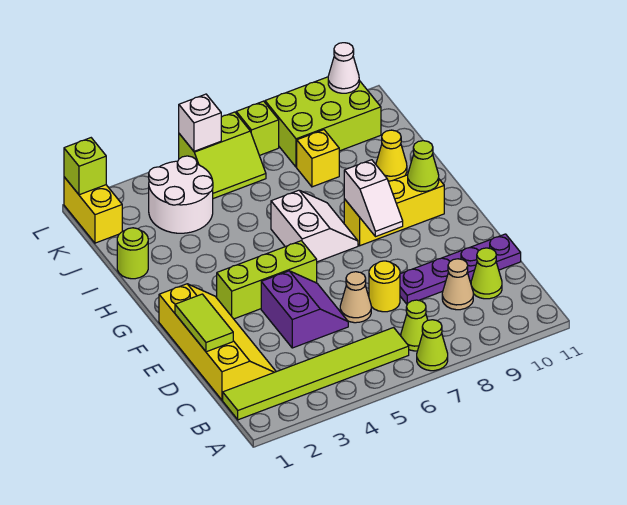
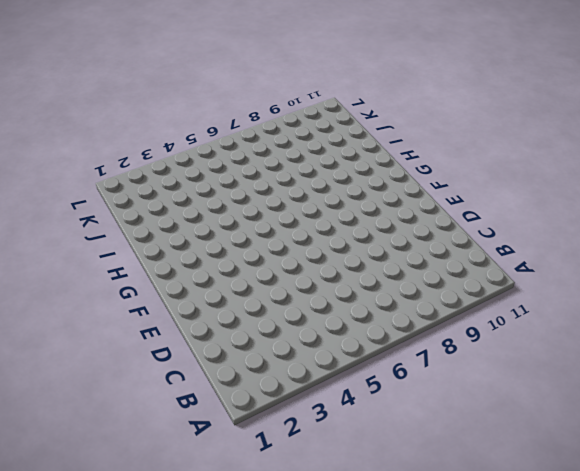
none -> lime 1x1 cone [417,320,448,371]
none -> lime 1x6 tile [223,328,409,420]
none -> lime 1x1 cone [401,300,428,351]

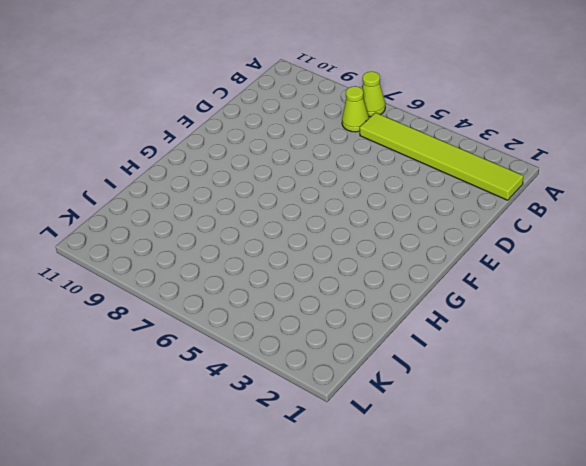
none -> yellow 2x4 slope [159,284,276,400]
none -> tan 1x1 cone [442,259,473,310]
none -> lime 1x1 cone [471,248,502,299]

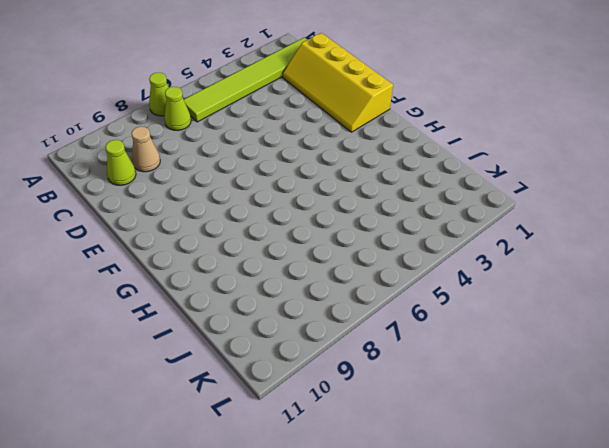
none -> purple 2x2 slope [261,271,348,348]
none -> tan 1x1 cone [340,272,371,323]
none -> yellow 1x1 round brick [369,261,400,312]

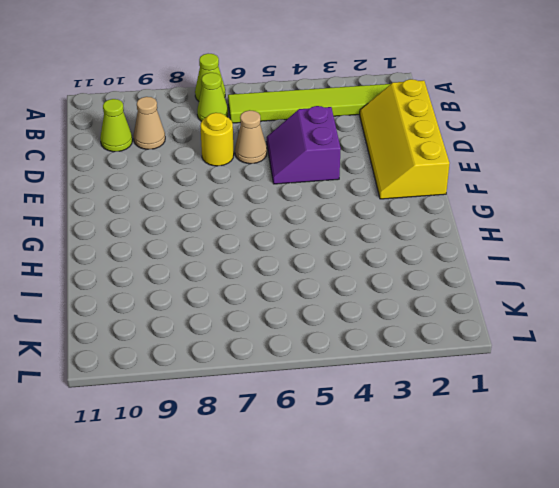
none -> purple 1x4 plate [400,234,521,304]
none -> lime 1x3 brick [217,241,317,319]
none -> white 2x2 slope [271,190,358,262]

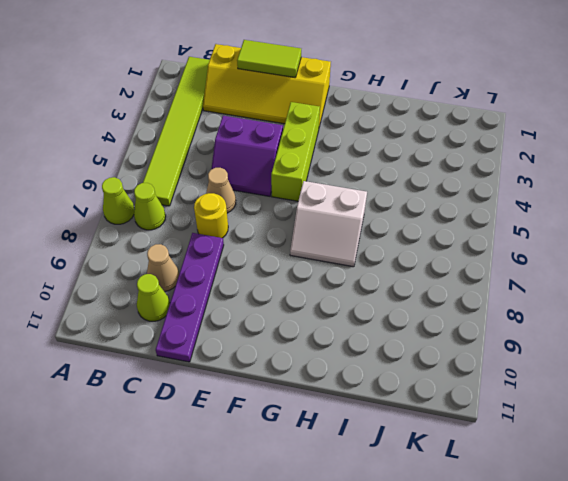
none -> yellow 1x3 brick [344,175,444,246]
none -> lime 1x1 round brick [117,228,148,279]
none -> yellow 1x1 cone [376,130,407,181]

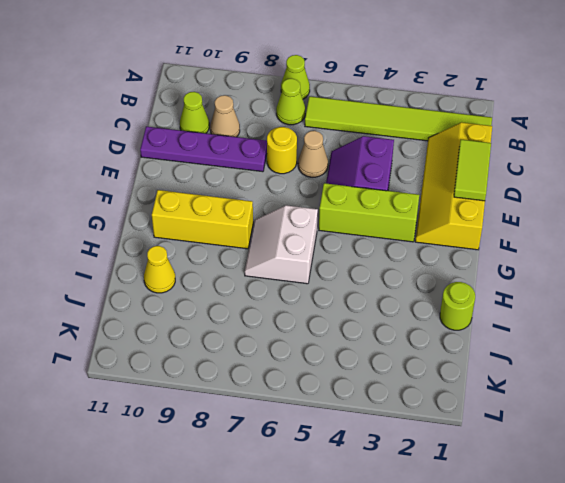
none -> white 2x2 round brick [149,156,213,233]
none -> yellow 1x1 brick [297,130,339,187]
none -> yellow 1x2 brick [64,177,122,243]

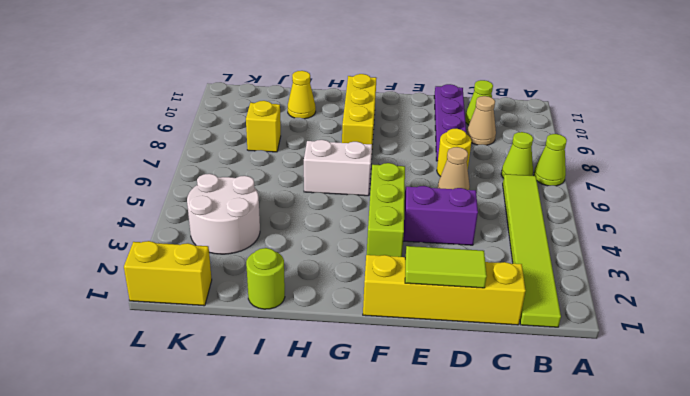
none -> lime 2x2 slope [179,112,266,199]
none -> lime 2x3 brick [265,77,381,167]
none -> lime 1x1 brick [236,101,279,156]

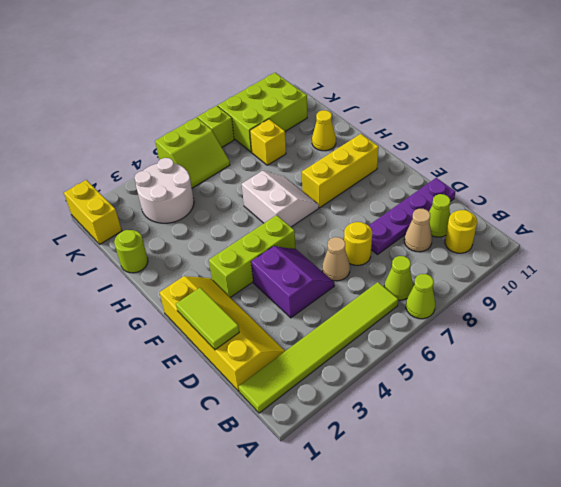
yellow 1x1 round brick [445,210,477,253] -> none
none -> white 1x2 slope [344,160,403,237]
none -> lime 1x1 cone [408,141,439,192]
none -> lime 1x1 brick [64,138,106,195]

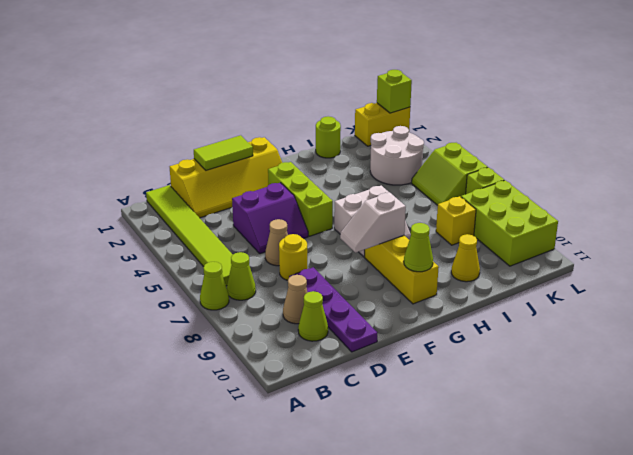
none -> white 1x1 brick [179,94,221,151]
none -> white 1x1 cone [328,43,359,93]

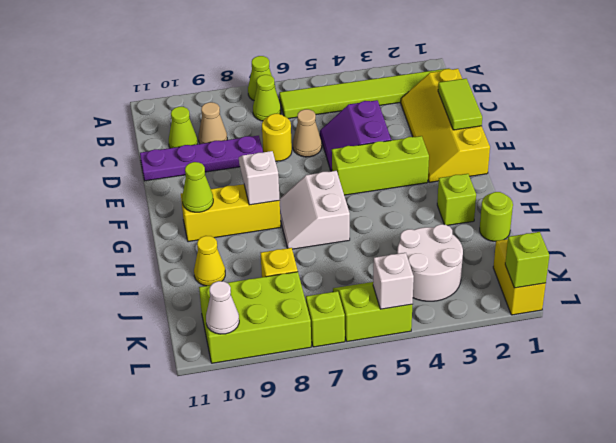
lime 1x1 brick [437,174,476,225] -> none

